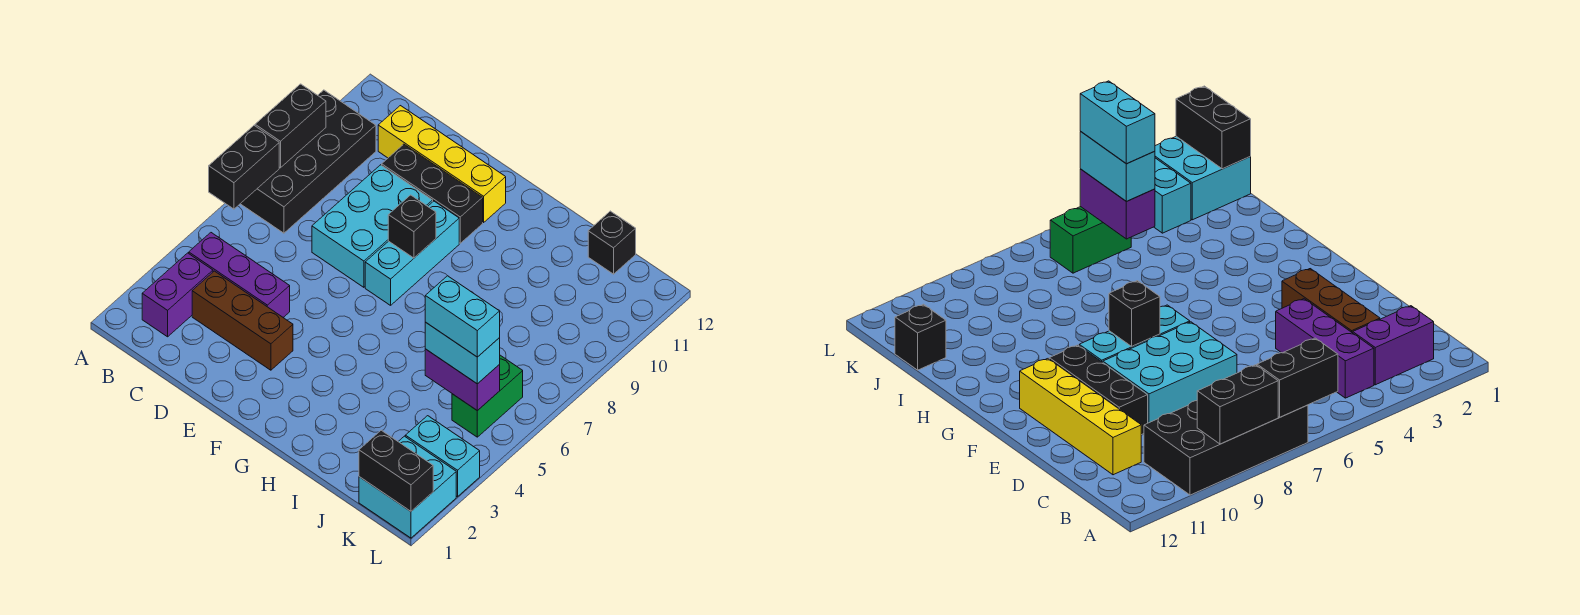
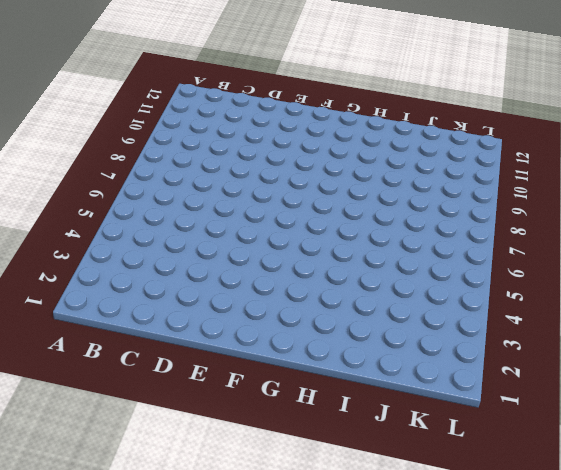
none -> black 2x4 brick [241,90,376,233]
none -> purple 1x2 brick [142,253,213,337]
none -> purple 1x3 brick [189,233,290,317]

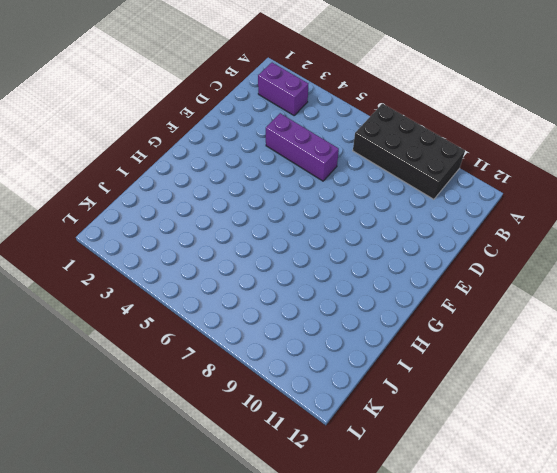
purple 1x3 brick [266,113,339,181] -> purple 1x3 brick turned to [189,233,290,317]
none -> brown 1x3 brick [192,271,293,370]
none -> yellow 1x4 brick [378,106,506,223]
none -> cyan 2x3 brick [312,165,433,287]

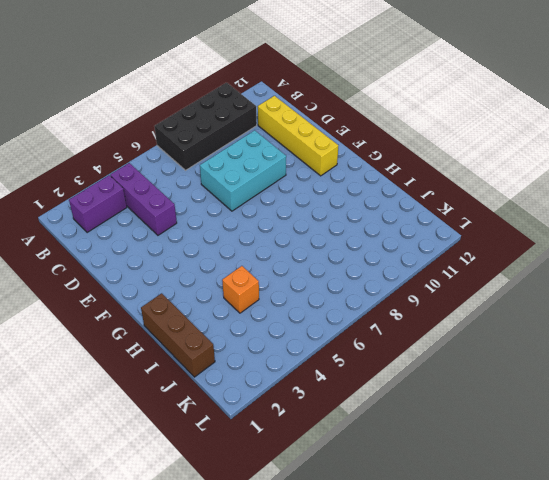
brown 1x3 brick [141,293,215,377] -> brown 1x3 brick moved to [192,271,293,370]
orange 1x1 brick [222,266,259,313] -> none
none -> black 1x3 brick [382,144,483,243]
none -> cyan 1x3 brick [365,201,459,305]
none -> black 1x1 brick [588,211,636,274]

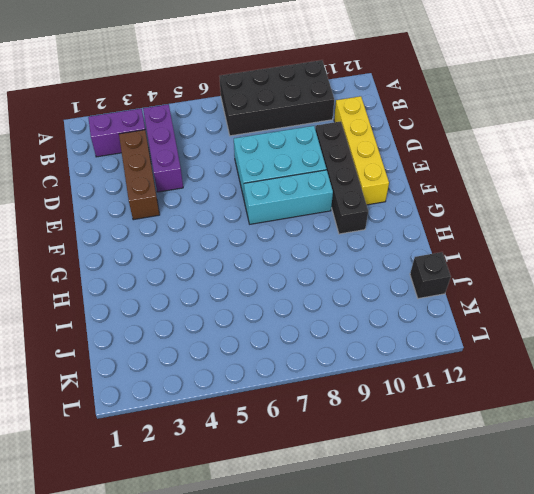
black 1x4 brick [315,121,368,234] -> black 1x3 brick [382,144,483,243]
none -> cyan 2x2 brick [359,436,456,538]
none -> cyan 1x2 brick [405,416,480,497]
none -> green 1x2 brick [452,355,523,437]

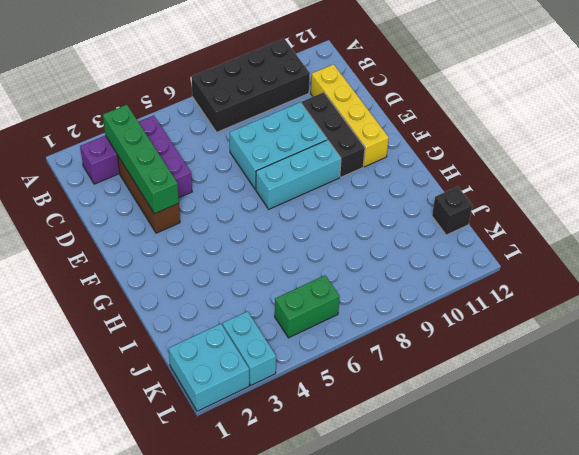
green 1x4 brick [103,105,179,214] -> none
none -> black 1x2 brick [209,126,279,209]
none -> black 1x2 brick [255,84,326,168]
none -> black 1x1 brick [388,195,436,258]

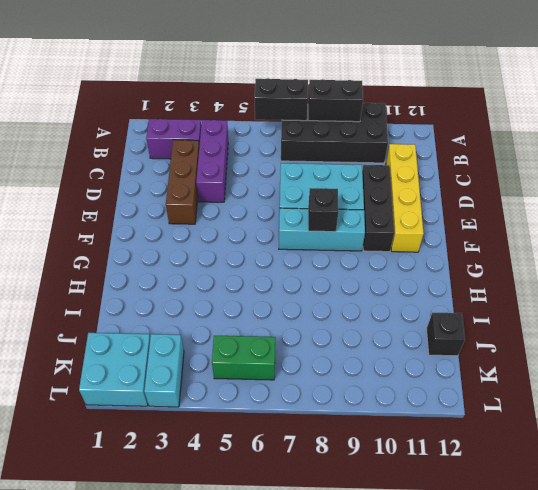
none -> purple 1x2 brick [425,349,500,411]
none -> black 1x2 brick [359,430,433,511]
none -> cyan 1x2 brick [425,322,500,384]

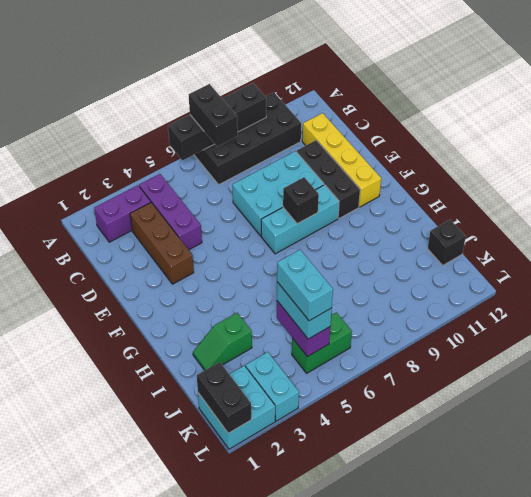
black 1x2 brick [189,84,238,147] -> none
green 1x2 slope [193,313,252,370] -> none

